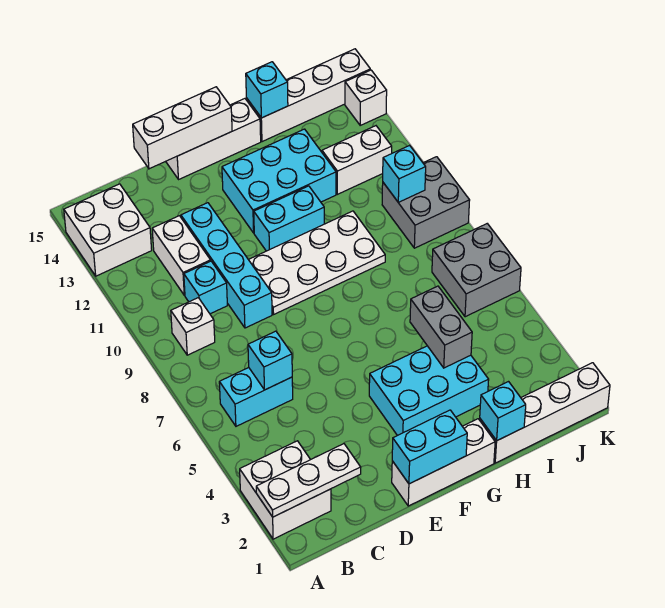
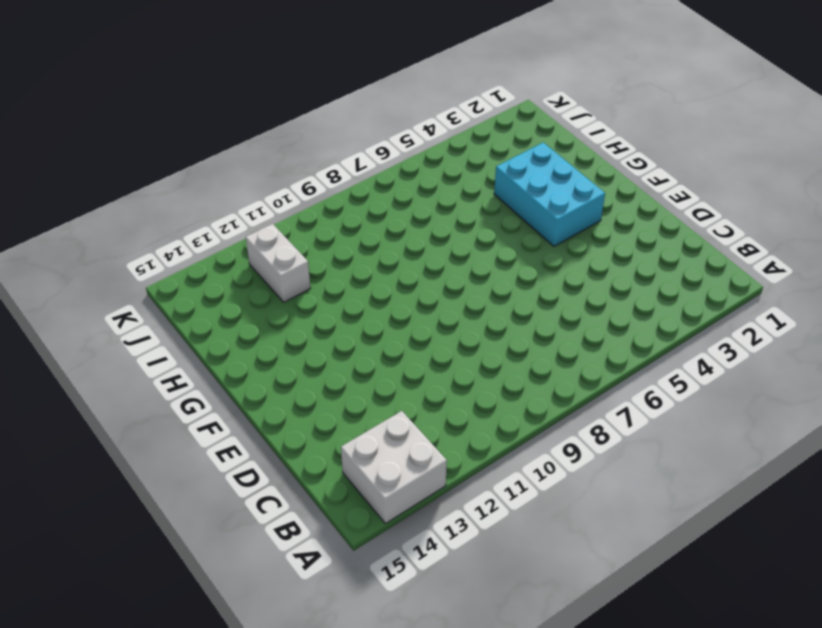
none -> white 2x2 brick [240,441,331,539]
none -> cyan 1x2 brick [219,368,293,426]
none -> white 1x1 brick [171,298,215,355]

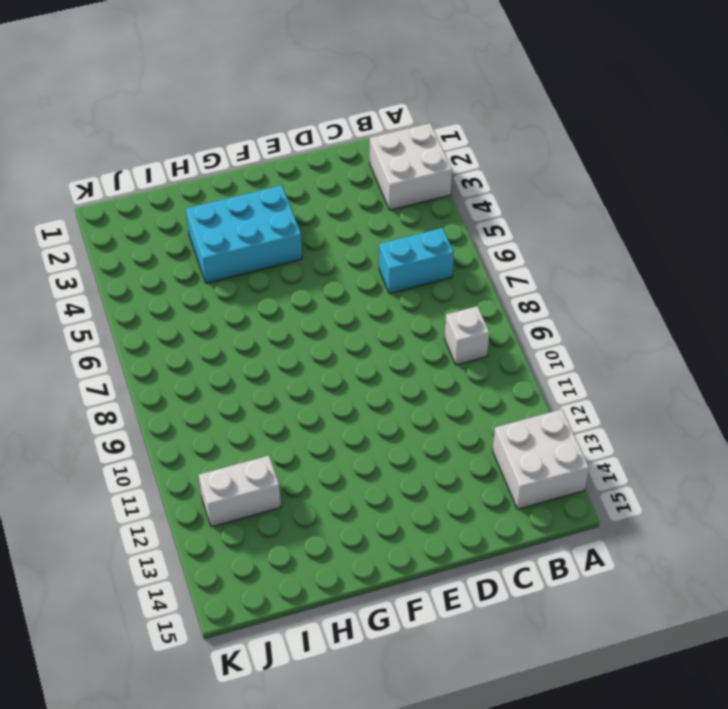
none -> cyan 1x1 brick [184,261,227,314]
none -> white 1x2 brick [152,216,211,295]
none -> cyan 1x4 brick [181,203,272,328]

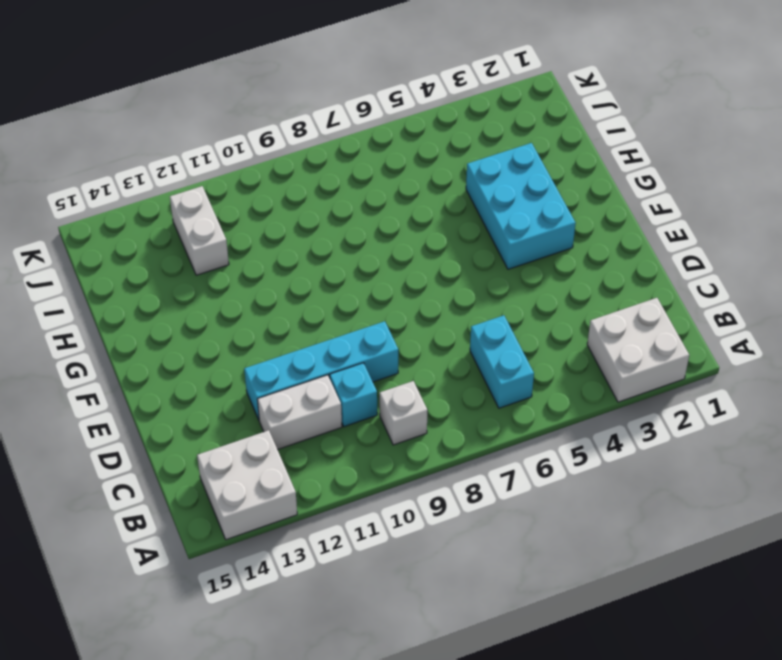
none -> white 1x3 brick [392,419,495,506]
none -> white 2x4 plate [249,211,385,314]
none -> white 1x3 brick [166,99,261,179]

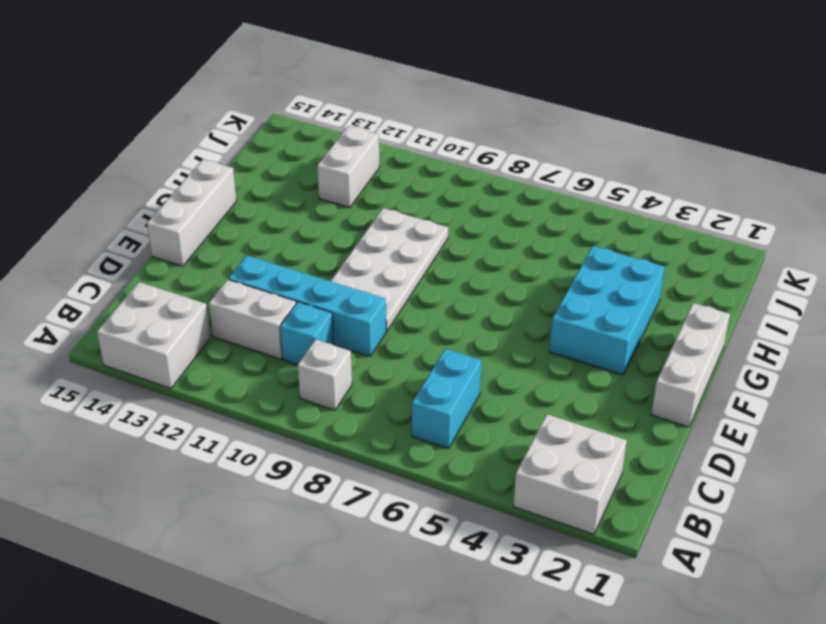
none -> cyan 1x2 brick [254,186,324,251]
none -> cyan 2x3 brick [222,129,336,233]
none -> white 1x4 brick [480,363,610,463]

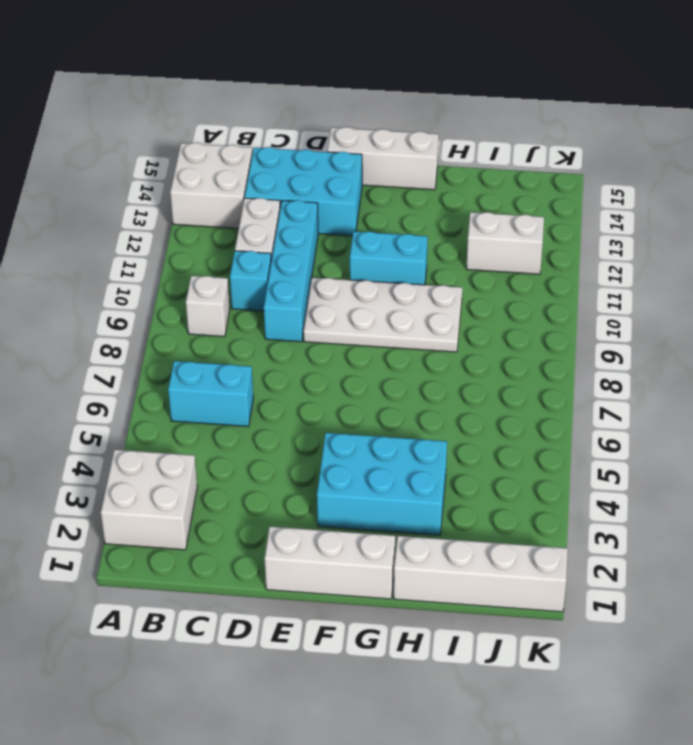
cyan 2x3 brick [245,147,362,236] -> cyan 2x3 brick moved to [222,129,336,233]
none -> white 1x4 brick [246,49,370,142]
none -> grey 2x2 brick [432,224,521,317]
none -> grey 2x2 brick [382,157,470,248]

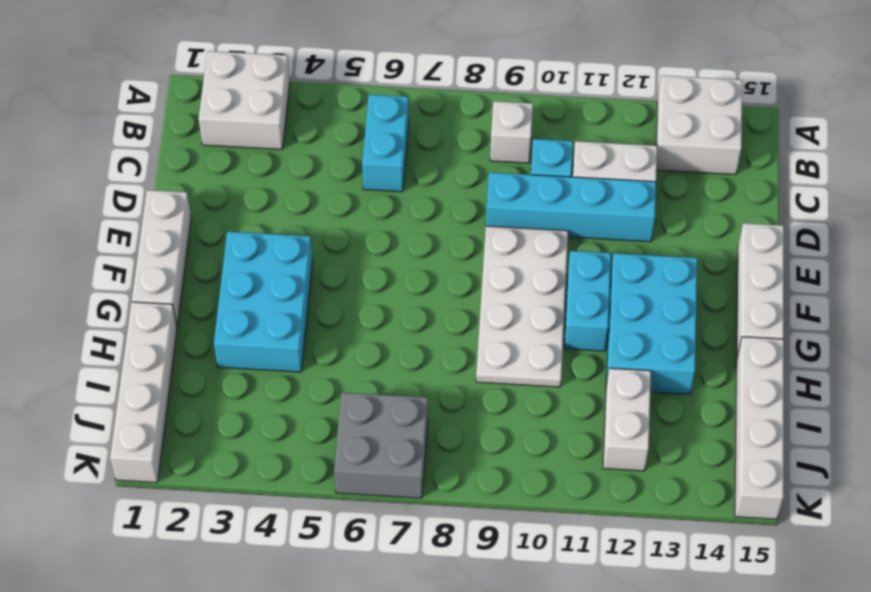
none -> grey 2x2 brick [382,157,470,248]
none -> white 1x1 brick [345,70,387,125]
none -> white 1x3 plate [256,444,361,517]

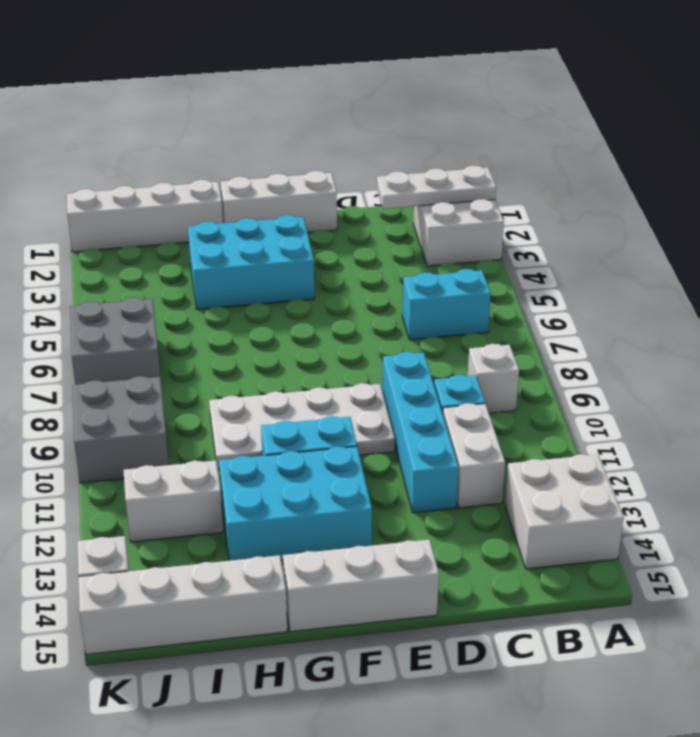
none -> cyan 1x1 brick [248,331,292,390]
none -> white 1x3 brick [133,87,232,169]
none -> cyan 1x2 brick [392,410,467,484]

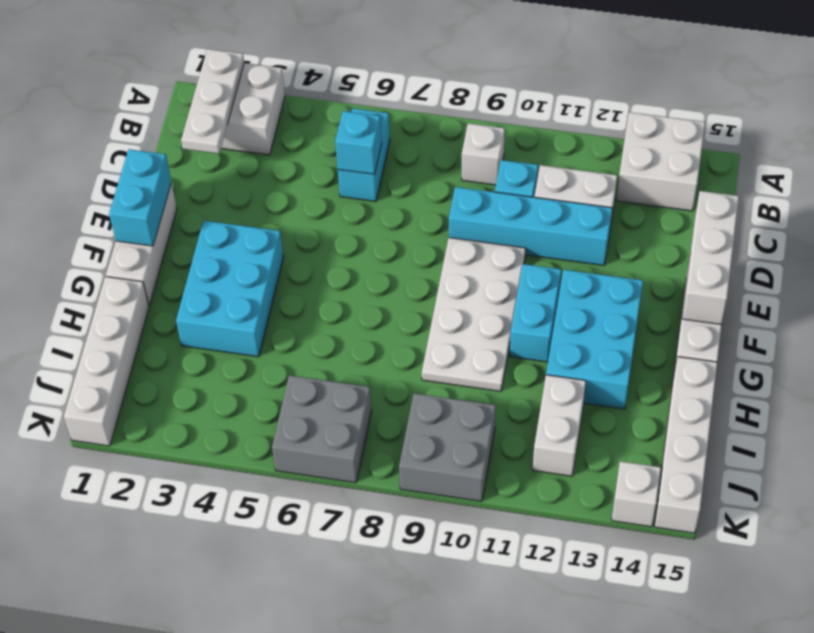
none -> cyan 1x1 brick [480,382,526,441]
none -> grey 1x2 brick [410,286,472,368]
none -> cyan 1x1 brick [246,62,288,118]

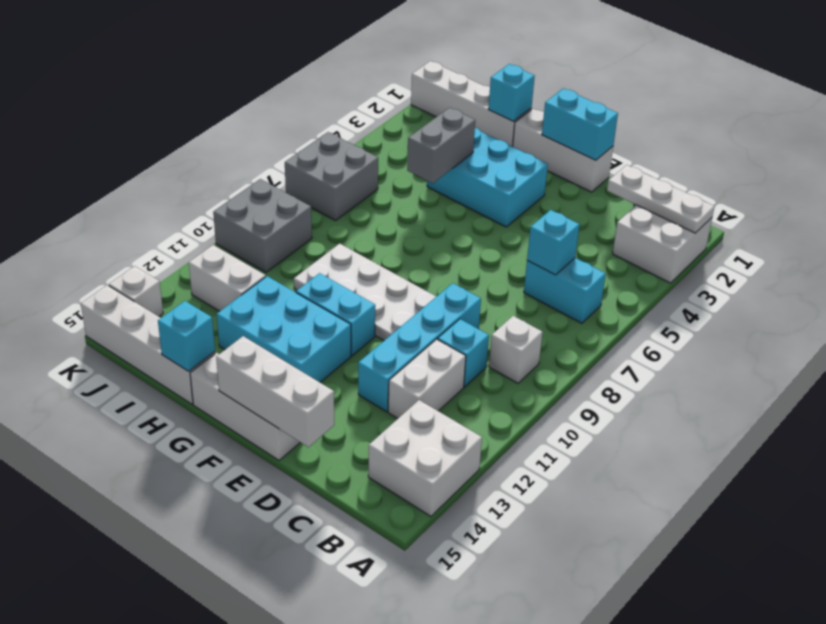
none -> cyan 1x1 brick [383,145,426,202]

